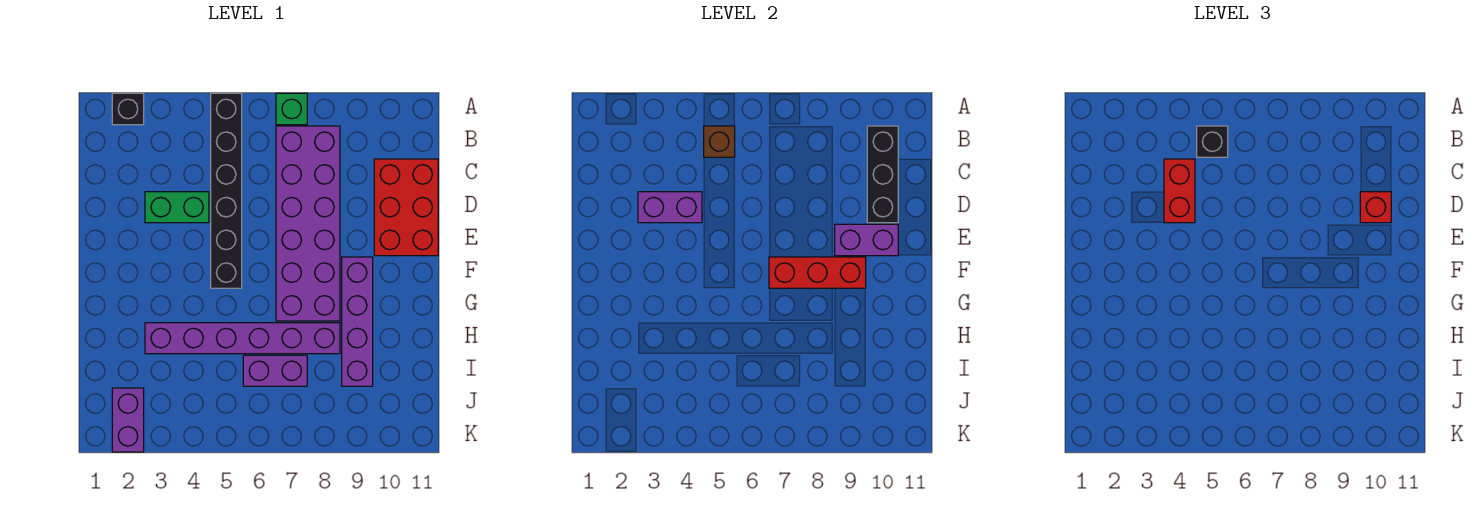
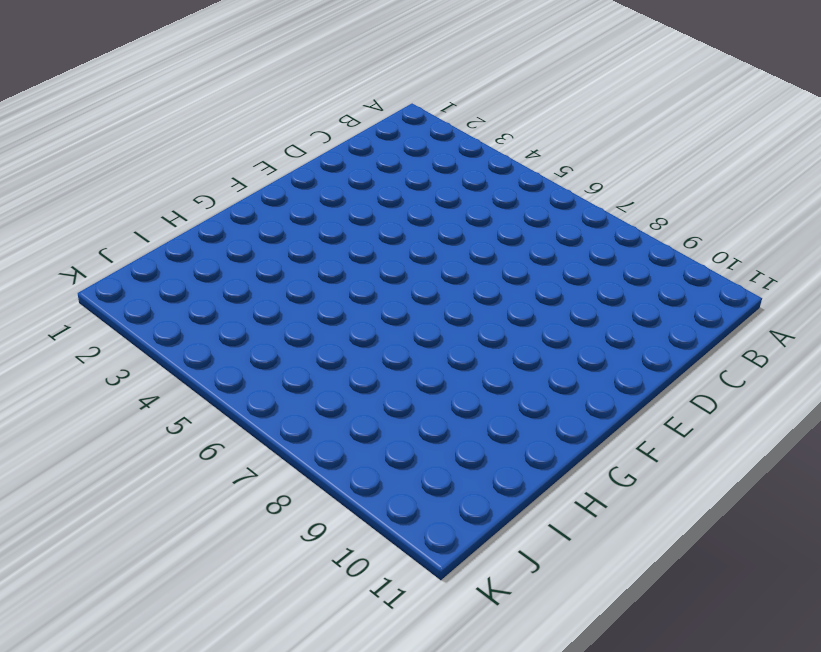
none -> black 1x1 brick [112,93,144,125]
none -> black 1x6 brick [211,93,242,288]
none -> green 1x1 brick [276,93,307,125]

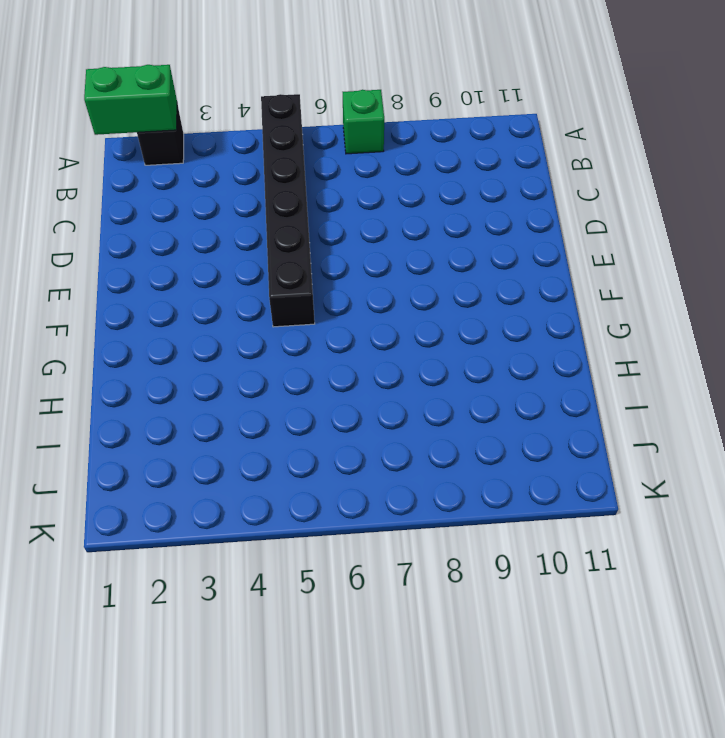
green 1x2 brick [84,65,177,135] -> green 1x2 brick moved to [145,192,209,223]
none -> purple 2x6 brick [276,126,340,321]
none -> red 2x3 brick [374,159,438,256]
none -> purple 1x4 brick [342,257,373,386]

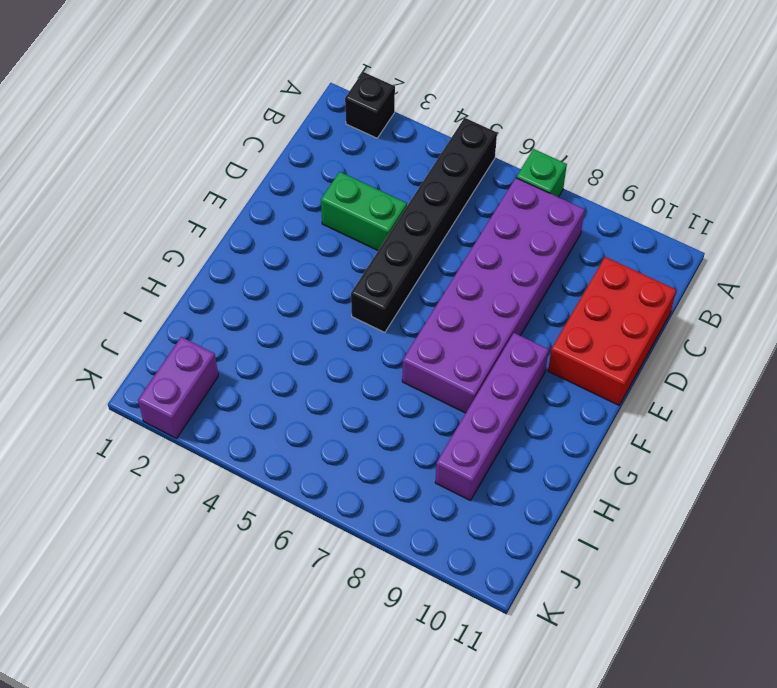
none -> purple 1x6 brick [145,323,340,354]
none -> purple 1x2 brick [243,355,307,386]
none -> brown 1x1 brick [704,126,735,157]

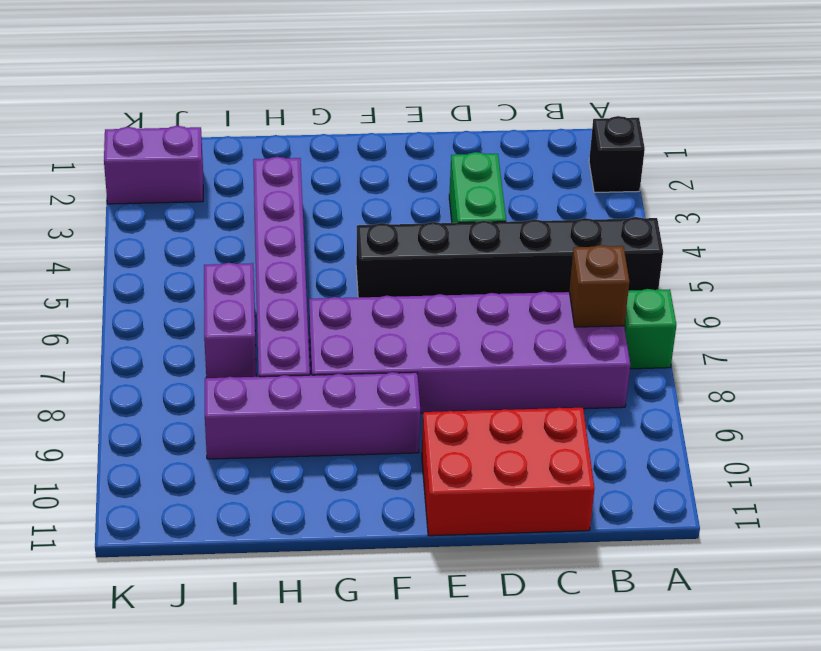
brown 1x1 brick [569,245,629,327] -> brown 1x1 brick moved to [704,126,735,157]
none -> black 1x3 brick [867,126,898,223]
none -> purple 1x2 brick [638,192,702,223]
none -> purple 1x2 brick [835,224,898,256]

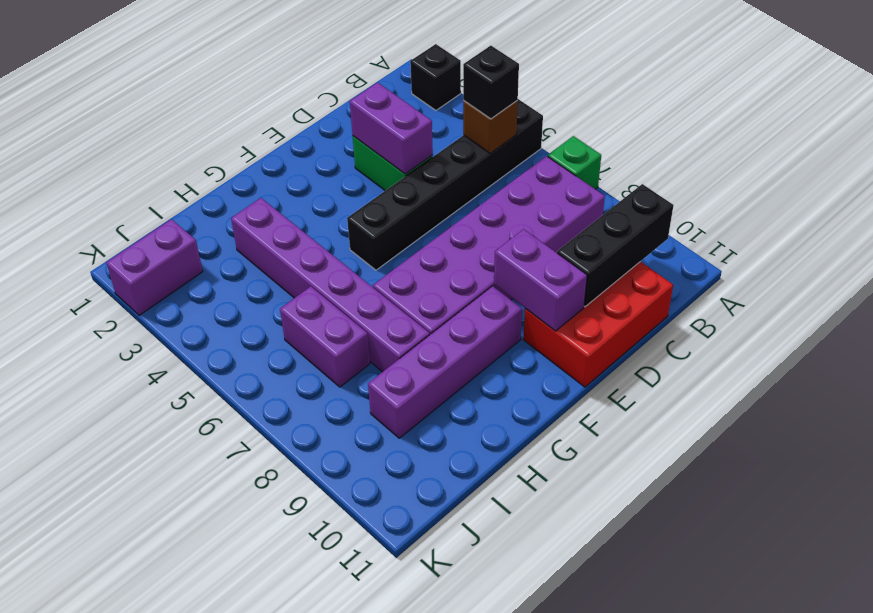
none -> red 1x3 brick [769,257,866,288]
none -> red 1x2 brick [1164,159,1195,223]
none -> red 1x1 brick [1360,192,1391,223]

